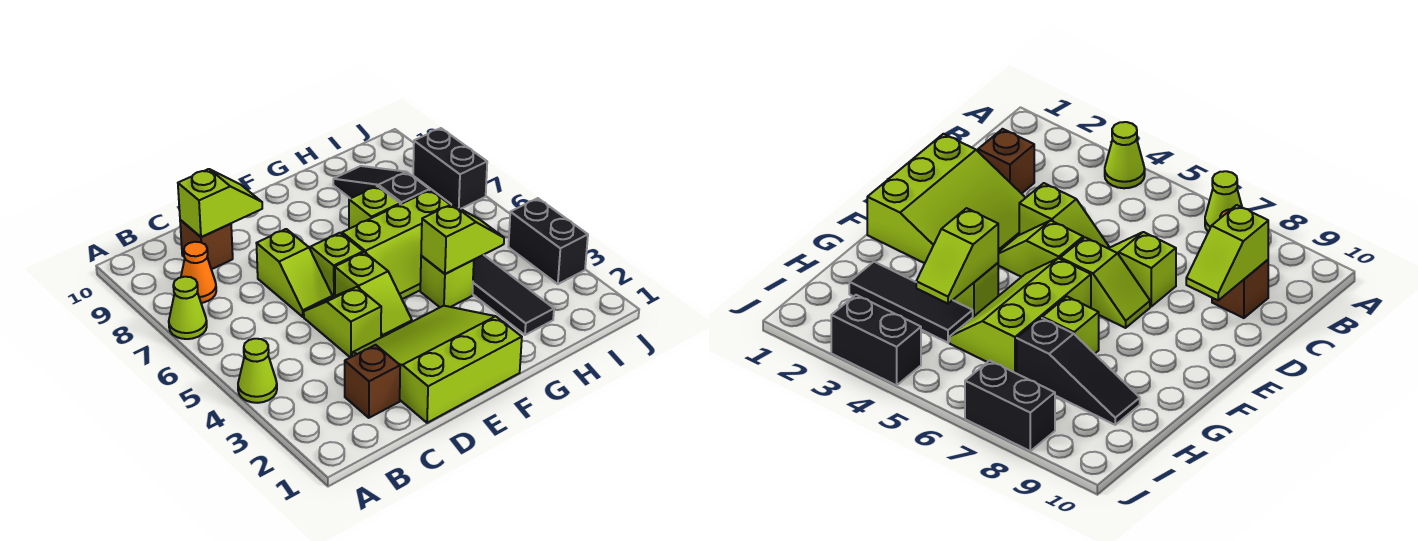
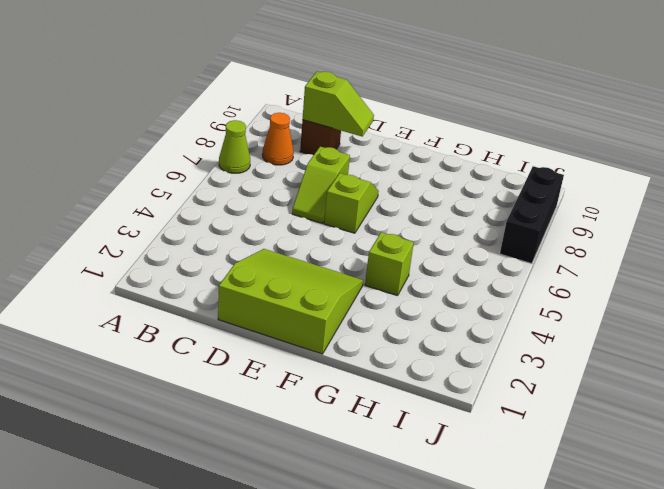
black 1x3 brick [500,166,564,264] -> black 1x2 brick [413,128,487,209]
none -> lime 1x1 cone [238,339,277,403]
none -> brown 1x1 brick [345,345,400,418]
none -> lime 1x2 slope [304,287,381,358]

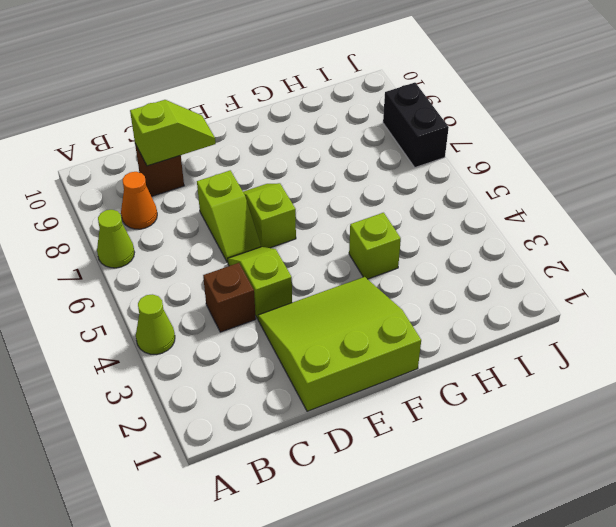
brown 1x1 brick [203,263,256,332] -> brown 1x1 brick moved to [345,345,400,418]
none -> lime 1x2 slope [335,252,412,337]
none -> lime 2x3 slope [342,190,450,299]
none -> lime 1x1 brick [349,186,400,229]

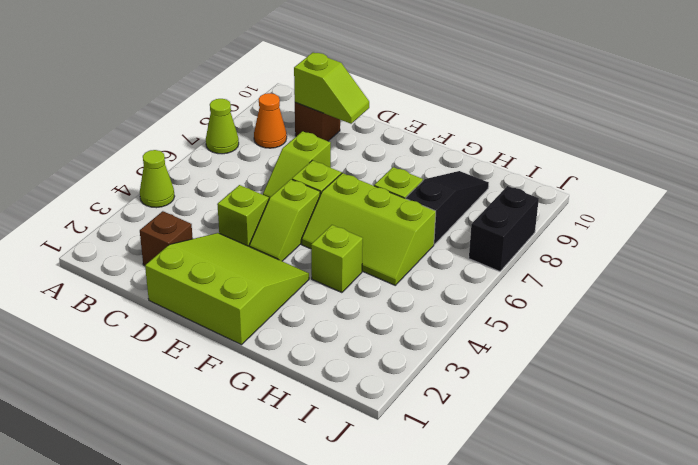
none -> black 1x3 tile [472,255,554,335]
none -> black 1x2 brick [508,198,588,284]
none -> lime 1x2 slope [421,204,504,274]

